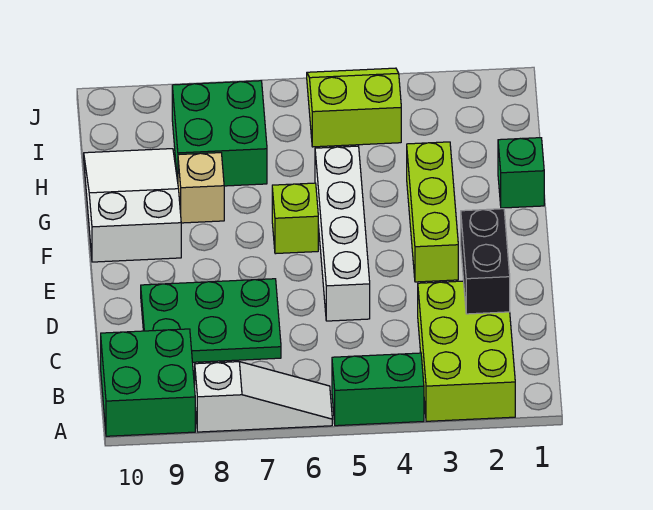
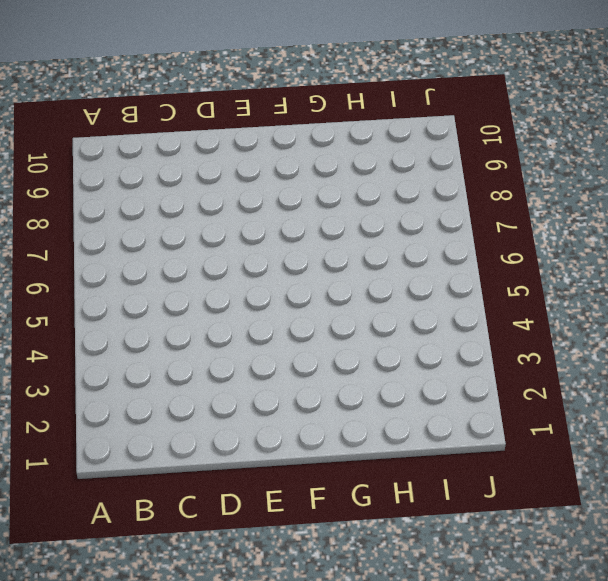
none -> lime 2x3 brick [418,281,515,421]
none -> green 1x2 brick [332,353,424,426]
none -> white 1x3 slope [195,362,332,432]

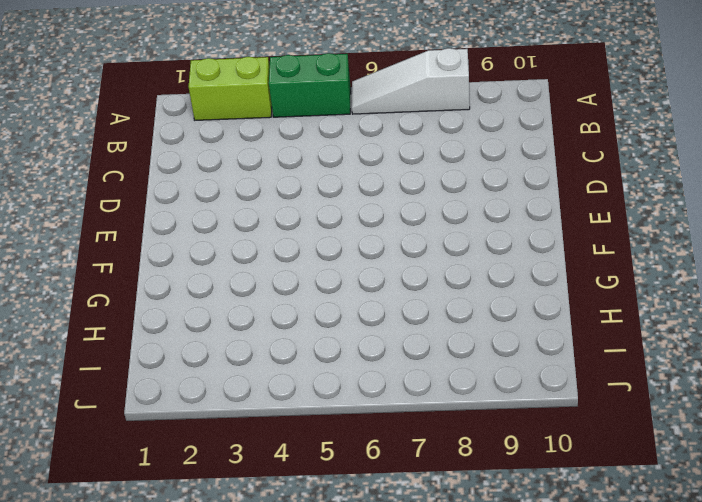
lime 1x2 brick [189,57,272,120] -> lime 2x3 brick [418,281,515,421]
none -> green 2x2 brick [101,329,195,436]
none -> green 2x3 plate [141,279,281,362]
none -> white 1x4 brick [315,146,370,321]

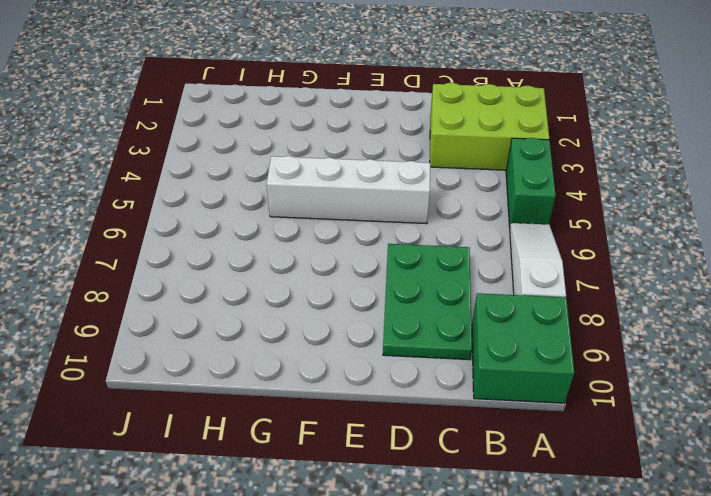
none -> lime 1x3 brick [407,142,458,282]
none -> lime 1x1 brick [272,183,318,254]
none -> white 2x3 slope [84,149,181,262]

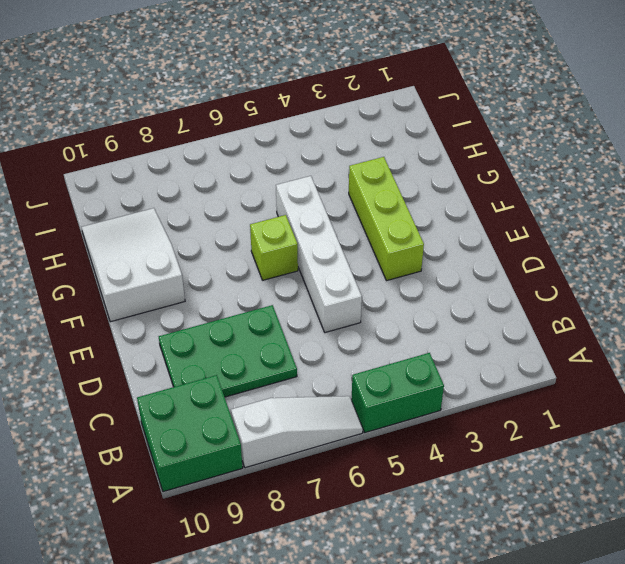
none -> lime 2x3 brick [418,281,515,421]
none -> green 1x1 brick [498,138,544,208]
none -> tan 1x1 brick [178,153,224,223]

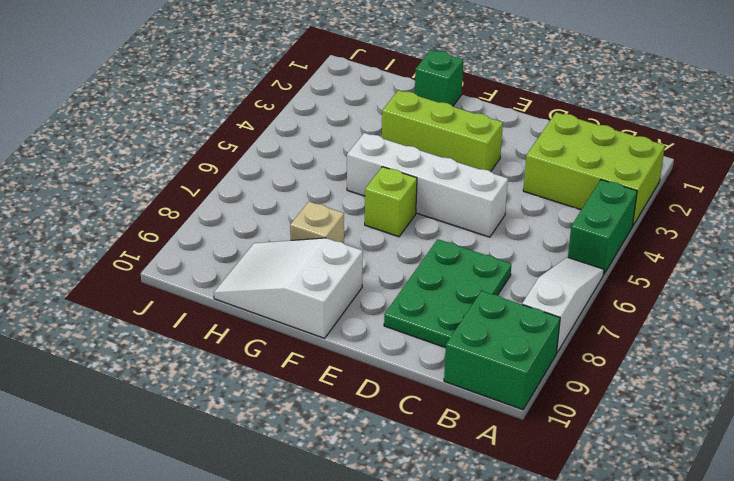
none -> green 2x2 brick [172,81,267,186]
none -> lime 2x2 slope [307,68,401,147]
none -> black 1x2 brick [461,209,510,314]

